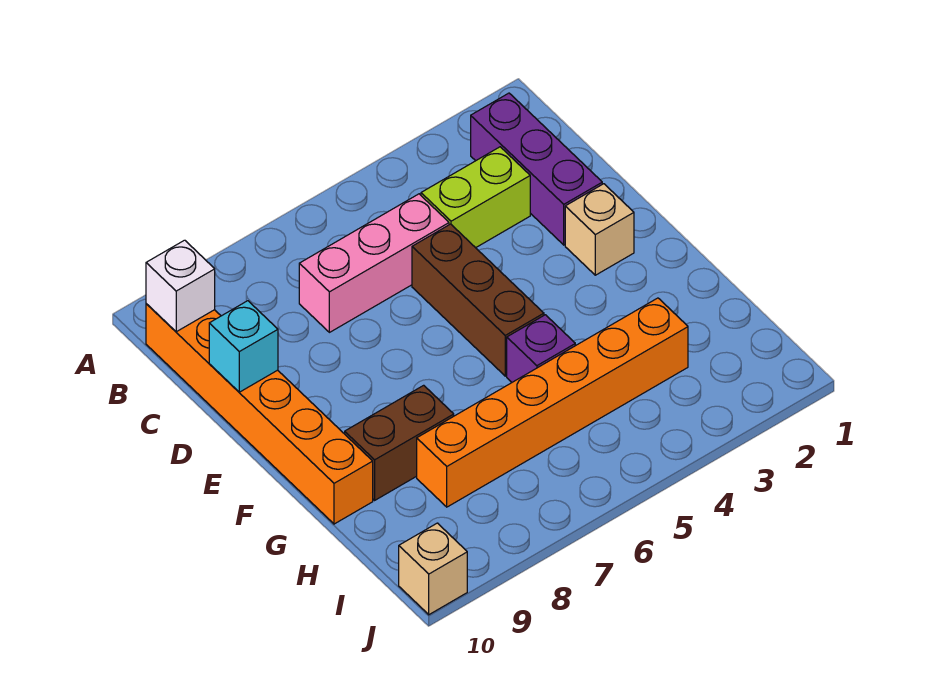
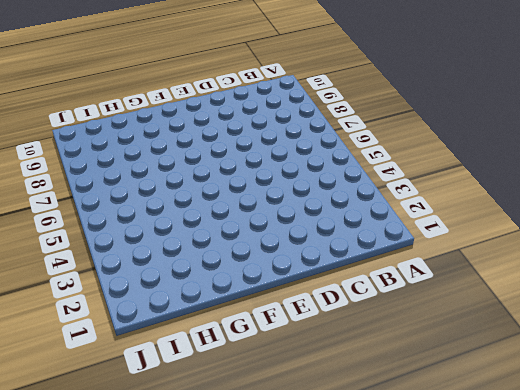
none -> purple 1x3 brick [471,93,602,245]
none -> orange 1x6 brick [146,304,373,524]
none -> lime 1x2 brick [421,147,530,248]

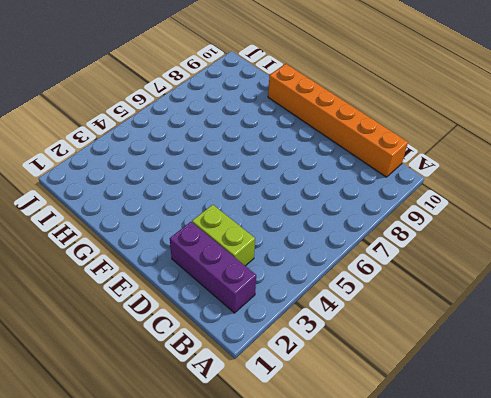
lime 1x2 brick [192,205,255,266] -> lime 1x2 brick turned to [421,147,530,248]
none -> pink 1x3 brick [299,194,449,332]
none -> brown 1x3 brick [412,224,544,376]
none -> tan 1x1 brick [565,184,634,275]

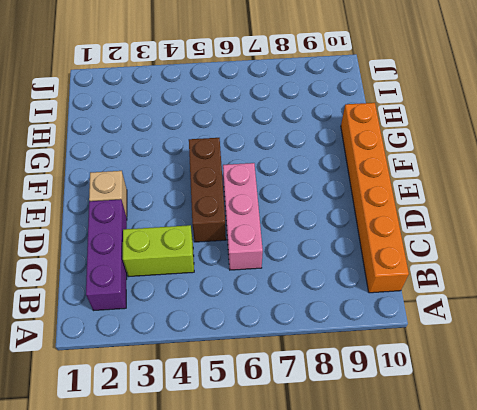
pink 1x3 brick [223,163,263,270] -> pink 1x3 brick turned to [299,194,449,332]
none -> purple 1x1 brick [507,315,575,382]
none -> brown 1x2 brick [345,385,454,500]
none -> orange 1x6 brick [417,298,688,507]

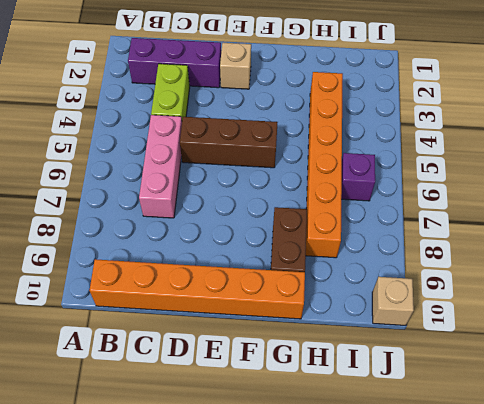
purple 1x1 brick [341,153,375,201] -> purple 1x1 brick moved to [507,315,575,382]
none -> white 1x1 brick [146,240,215,332]
none -> cyan 1x1 brick [209,301,278,392]

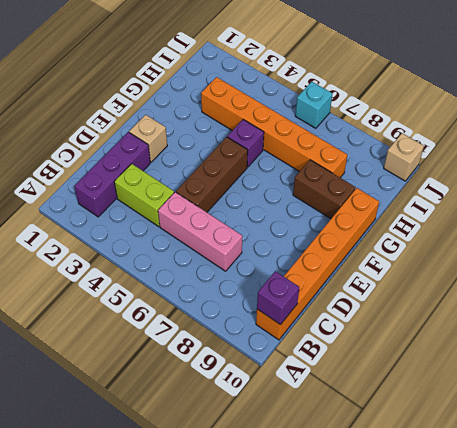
purple 1x1 brick [257,271,299,325] -> white 1x1 brick [146,240,215,332]
cyan 1x1 brick [295,82,332,128] -> cyan 1x1 brick moved to [209,301,278,392]

